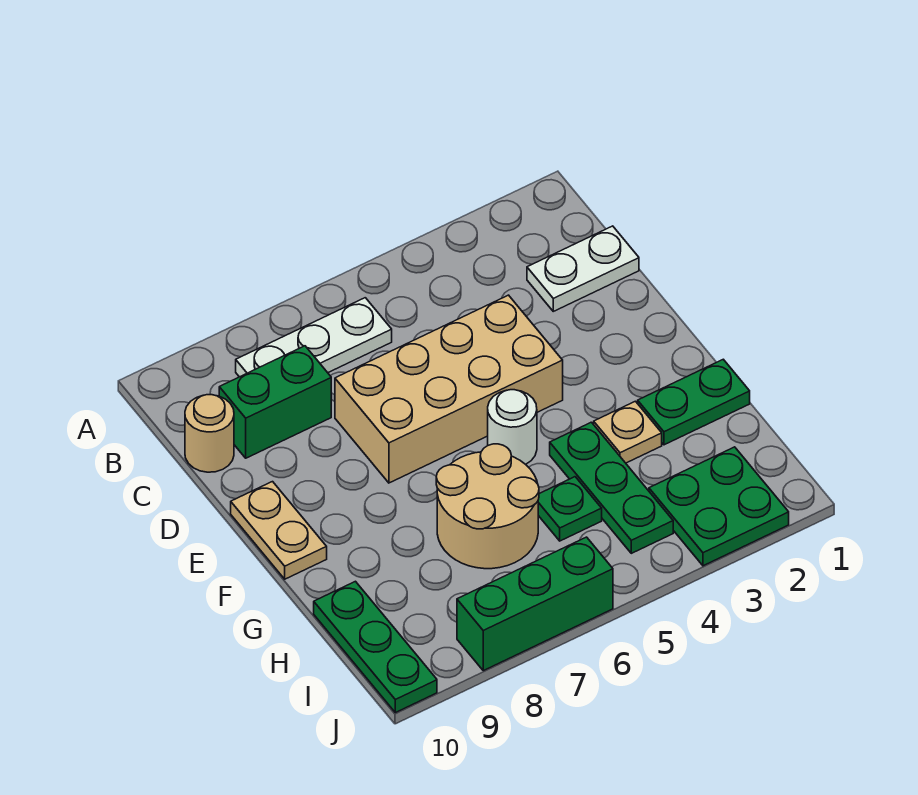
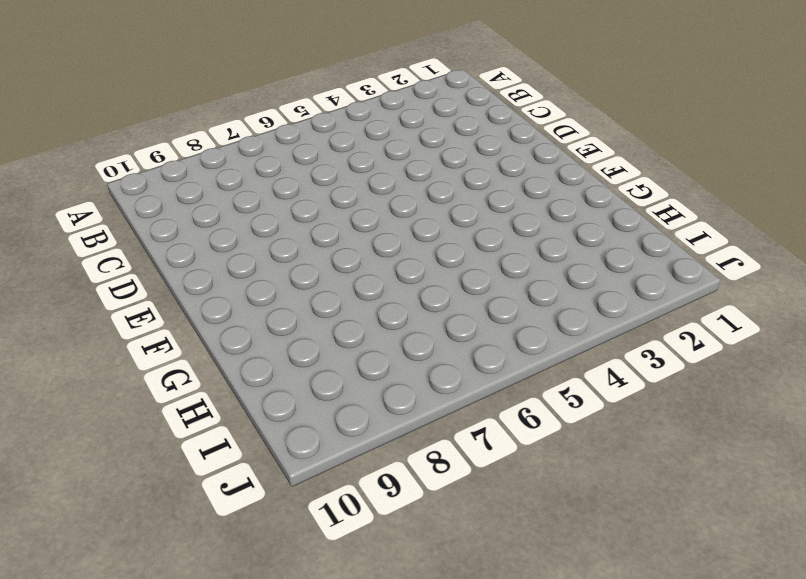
none -> white 1x3 plate [236,298,392,377]
none -> white 1x2 plate [527,226,639,311]
none -> green 1x2 brick [219,346,331,458]

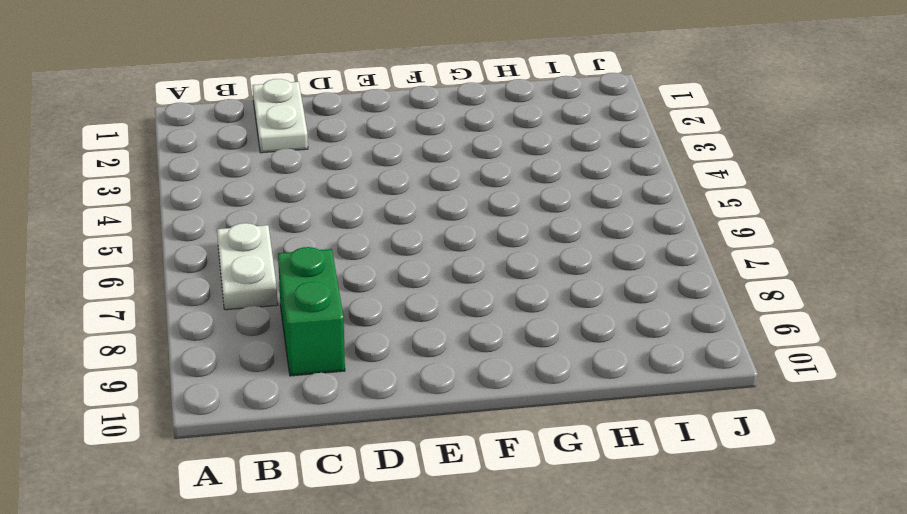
white 1x2 plate [217,223,278,310] -> white 1x3 plate [236,298,392,377]
none -> tan 1x1 round brick [185,394,234,472]
none -> tan 2x4 brick [335,295,563,483]
none -> tan 1x2 plate [231,482,327,579]

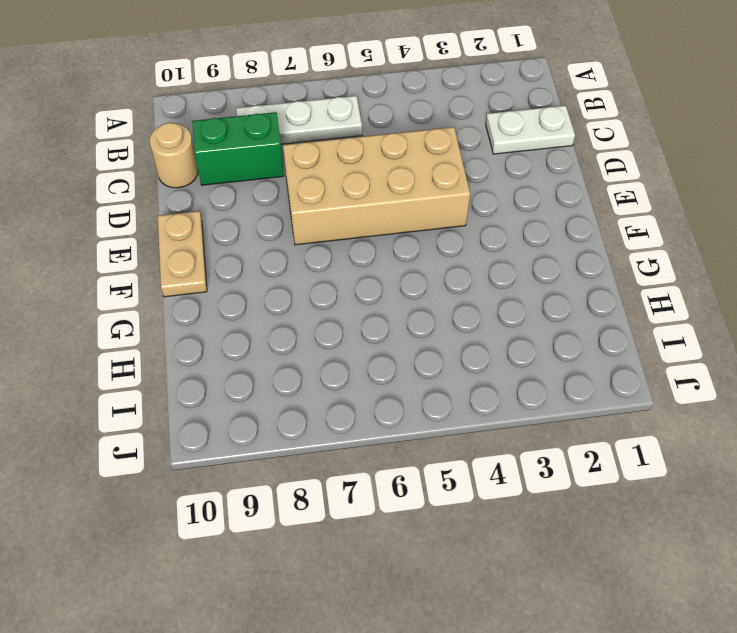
none -> white 1x1 round brick [488,390,537,464]
none -> green 1x2 plate [638,359,750,445]
none -> tan 1x1 plate [594,401,662,463]

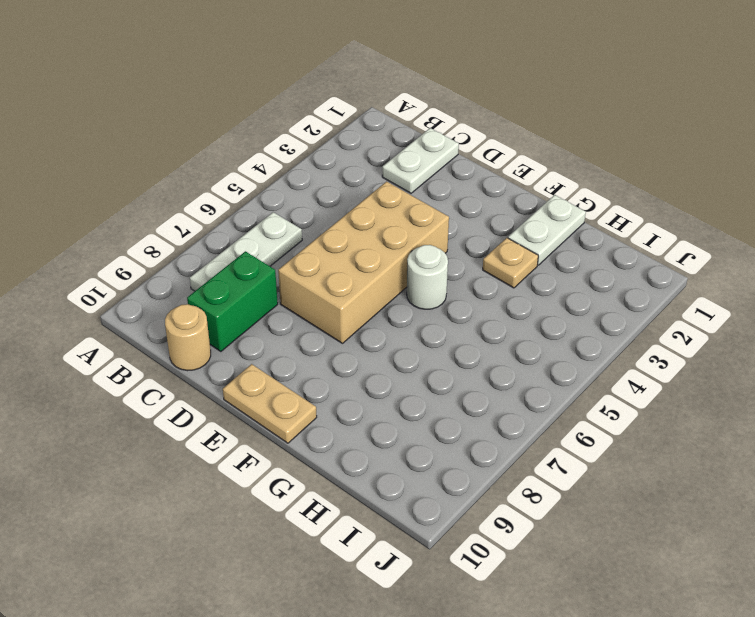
white 1x2 plate [508,195,586,265] -> green 1x2 plate [638,359,750,445]
none -> green 1x3 plate [550,422,673,553]
none -> tan 2x2 round brick [436,444,539,569]
none -> green 1x1 plate [538,477,602,541]

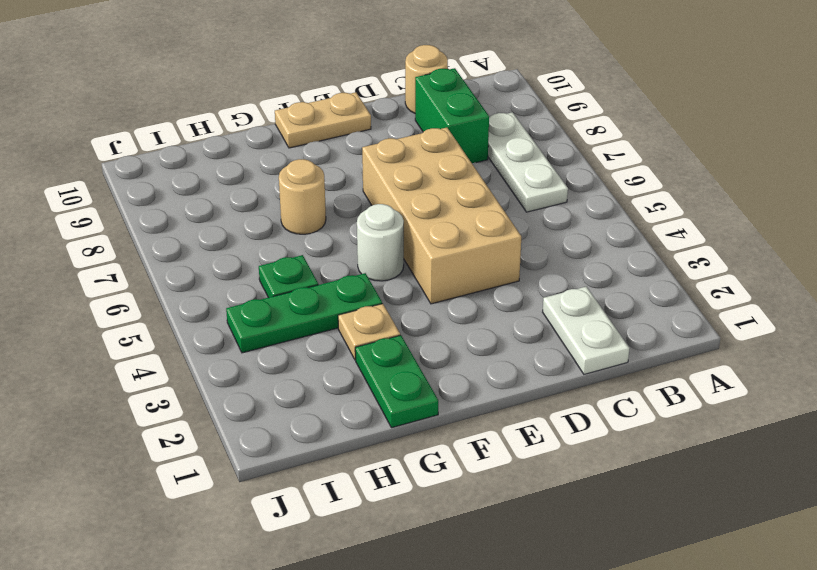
tan 1x1 round brick [279,159,326,234] -> tan 2x2 round brick [436,444,539,569]
none -> green 1x3 plate [314,581,437,713]
none -> green 2x2 plate [649,447,789,566]
none -> green 1x3 brick [457,537,613,671]

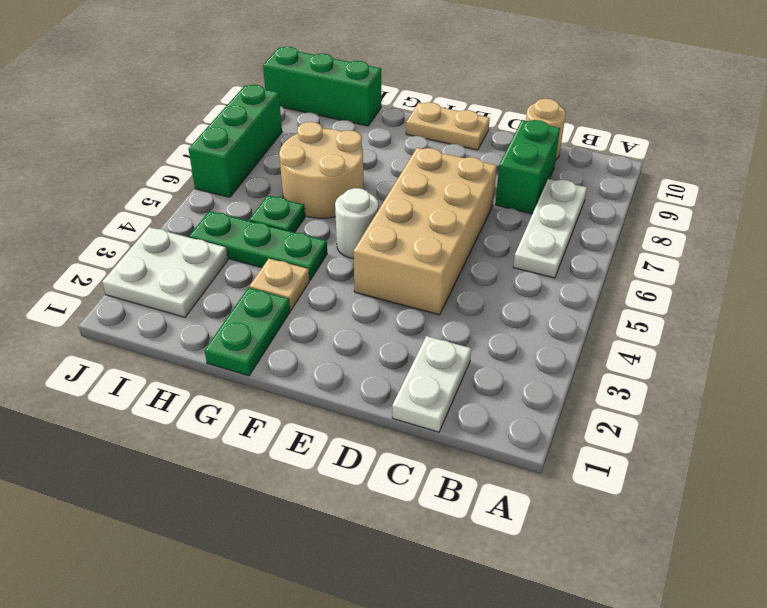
green 1x3 brick [263,47,381,126] -> green 1x3 plate [314,581,437,713]
white 2x2 plate [102,227,228,317] -> green 2x2 plate [649,447,789,566]

